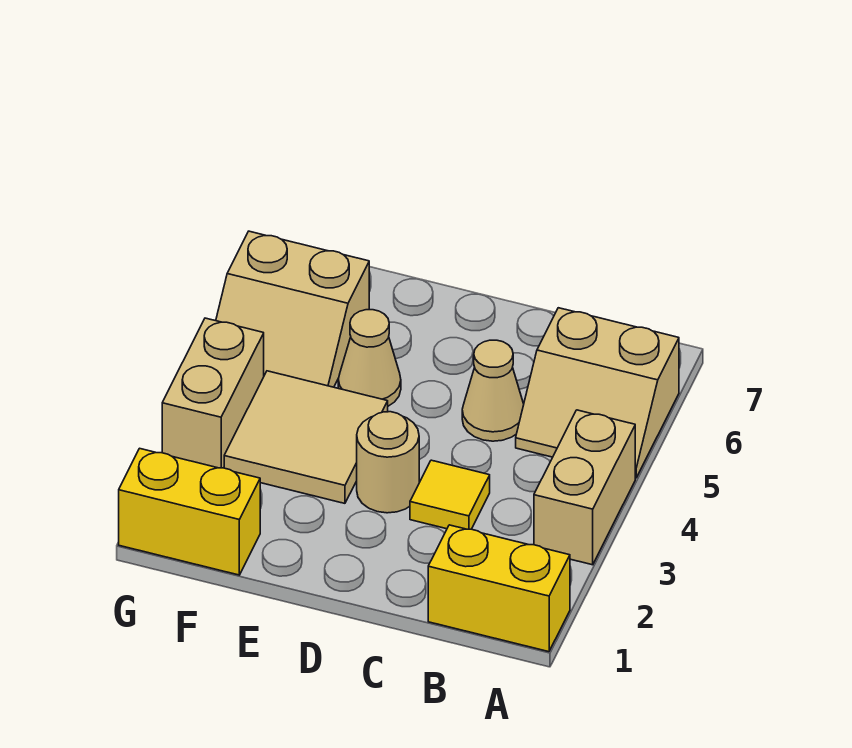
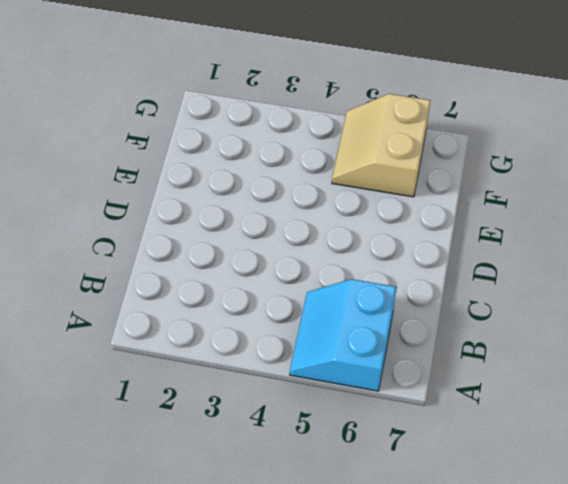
cyan 2x2 slope [290,279,396,391] -> tan 2x2 slope [516,308,679,478]
none -> yellow 1x2 brick [428,525,570,652]
none -> tan 1x2 brick [534,410,635,565]

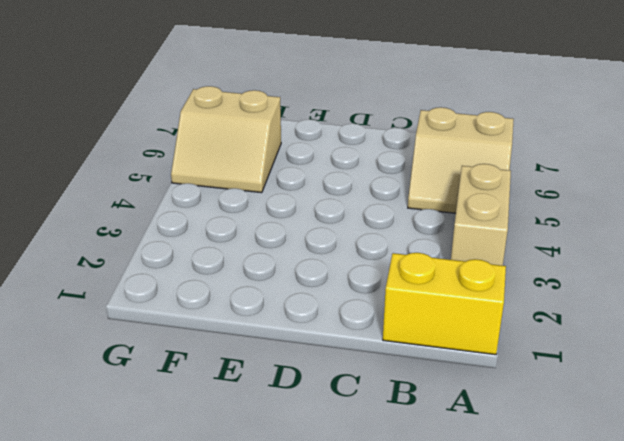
none -> yellow 1x1 tile [410,460,490,529]
none -> tan 1x1 cone [462,340,524,441]

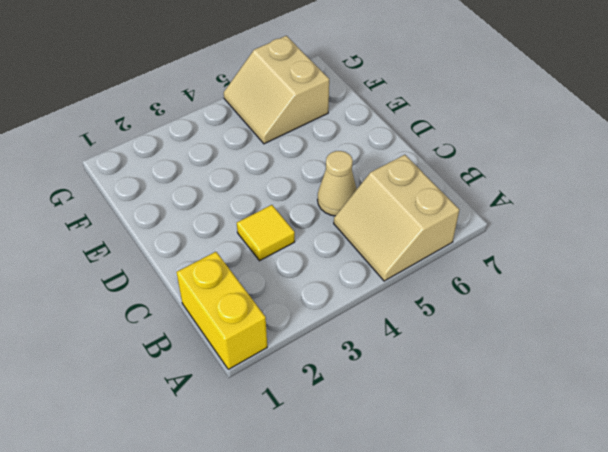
none -> tan 1x2 brick [534,410,635,565]
none -> tan 1x1 round brick [357,412,419,513]

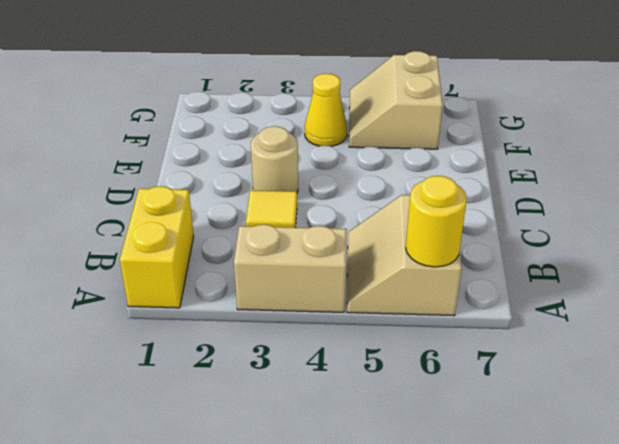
yellow 1x1 round brick [406,176,467,267] -> none
yellow 1x1 cone [305,74,347,146] -> tan 2x2 tile [224,371,388,503]
none -> tan 1x1 cone [462,340,524,441]
none -> tan 1x1 cone [338,310,401,406]

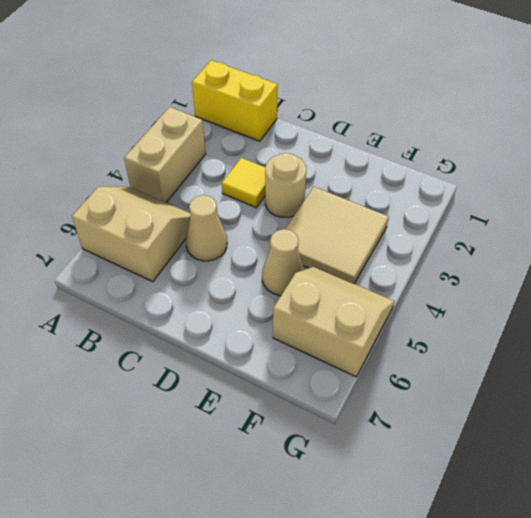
none -> yellow 1x2 brick [119,448,260,575]
none -> tan 1x2 brick [162,318,264,468]

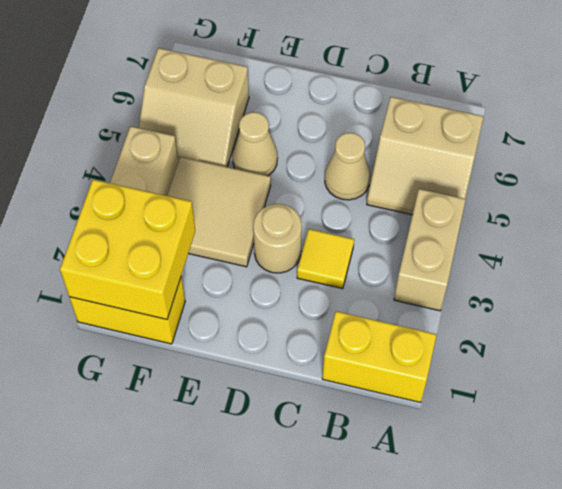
yellow 2x2 brick [60,180,195,319] -> none

